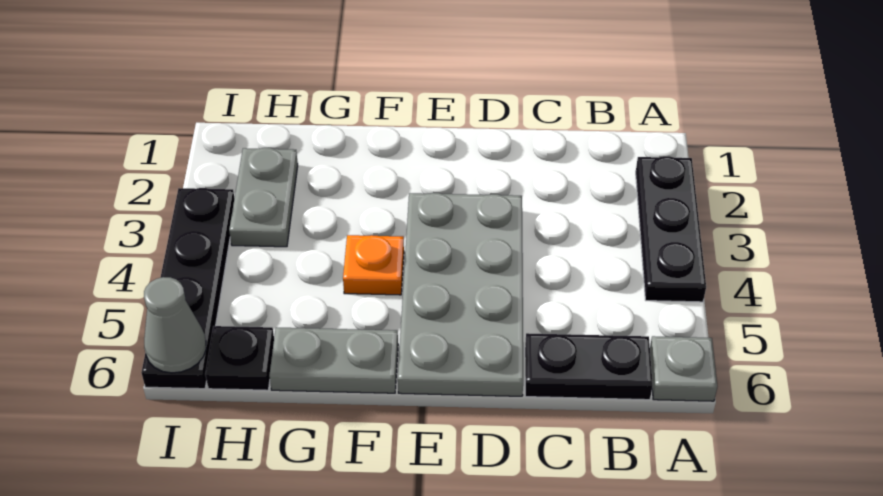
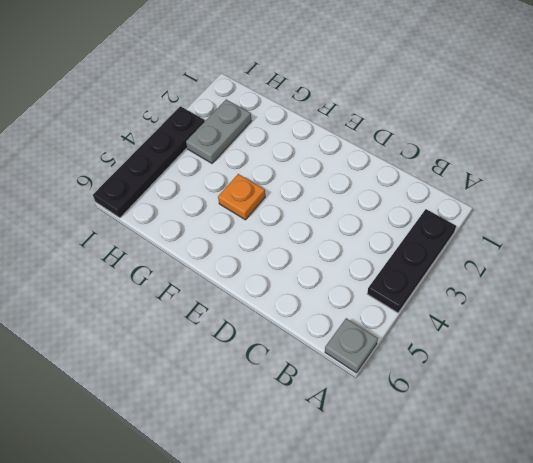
none -> black 1x2 plate [525,333,653,400]
none -> grey 2x4 plate [398,193,523,396]

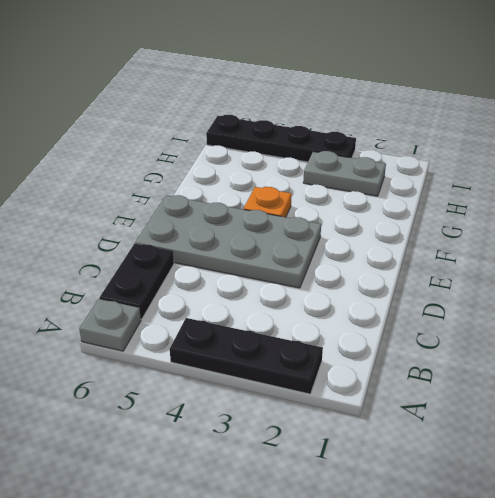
none -> grey 1x2 plate [269,327,398,393]
none -> black 1x1 plate [205,326,274,390]

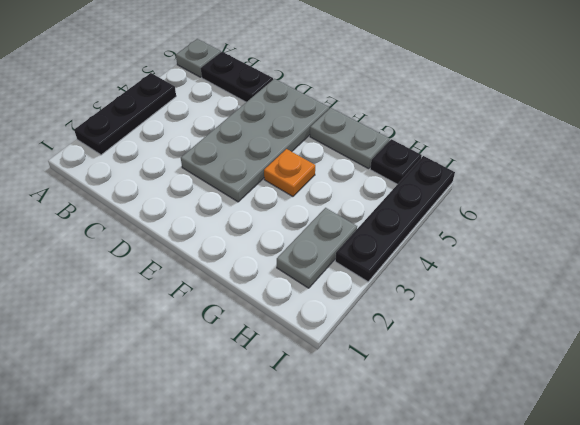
none -> grey 1x1 cone [144,277,206,373]

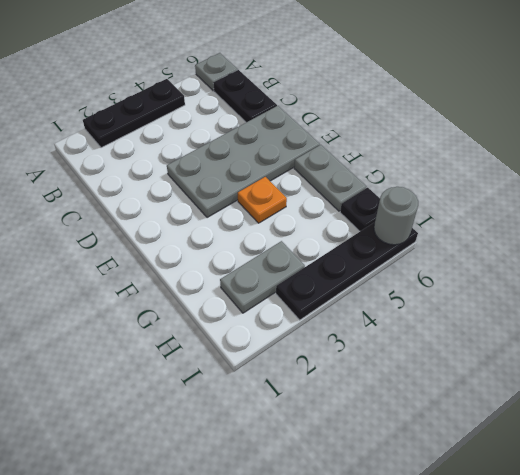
grey 1x1 round brick [374,187,418,245] -> grey 1x1 cone [144,277,206,373]

